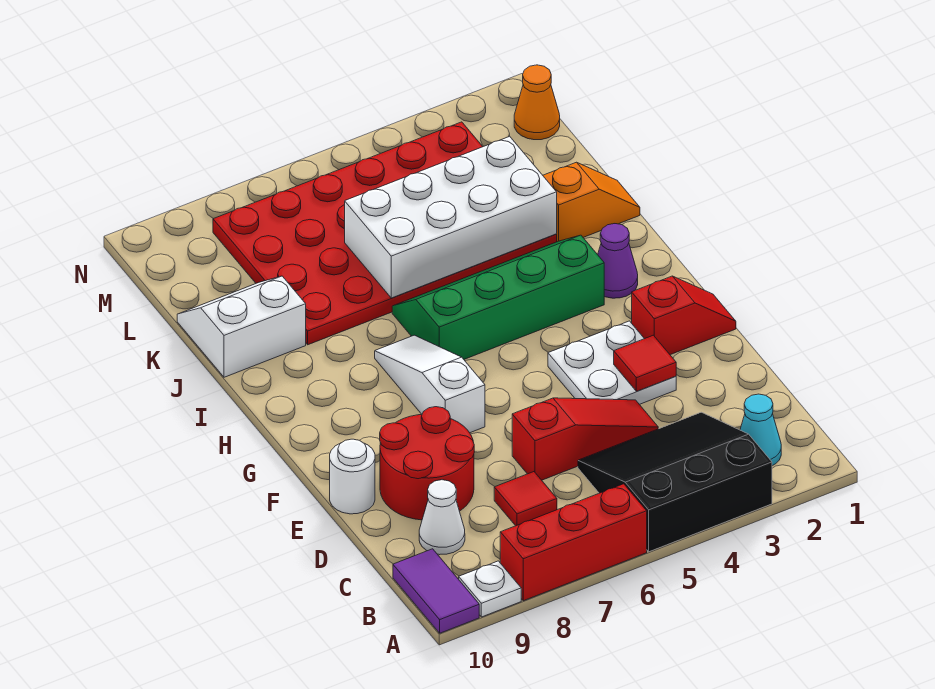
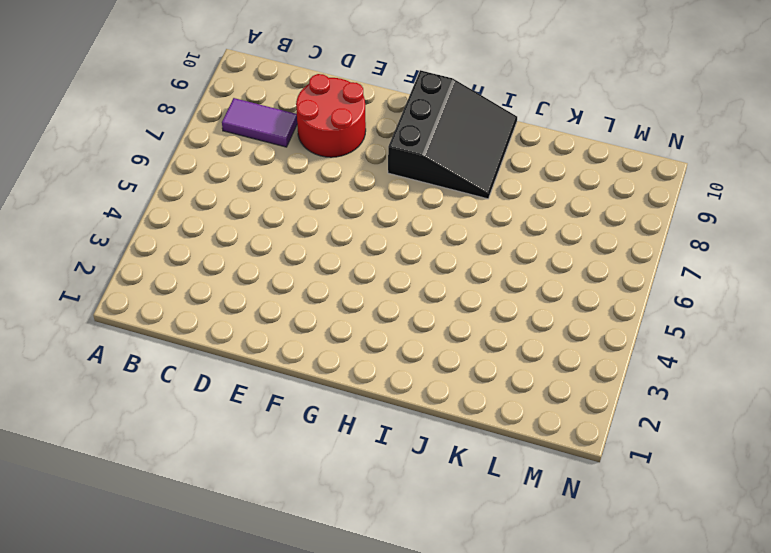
purple 1x2 tile [222,98,297,147] -> purple 1x2 tile moved to [393,549,479,633]
black 3x3 slope [388,70,517,199] -> black 3x3 slope moved to [578,412,772,552]
none -> red 1x3 brick [500,484,647,601]
none -> white 1x1 plate [459,561,521,617]
none -> cyan 1x1 cone [740,394,781,466]

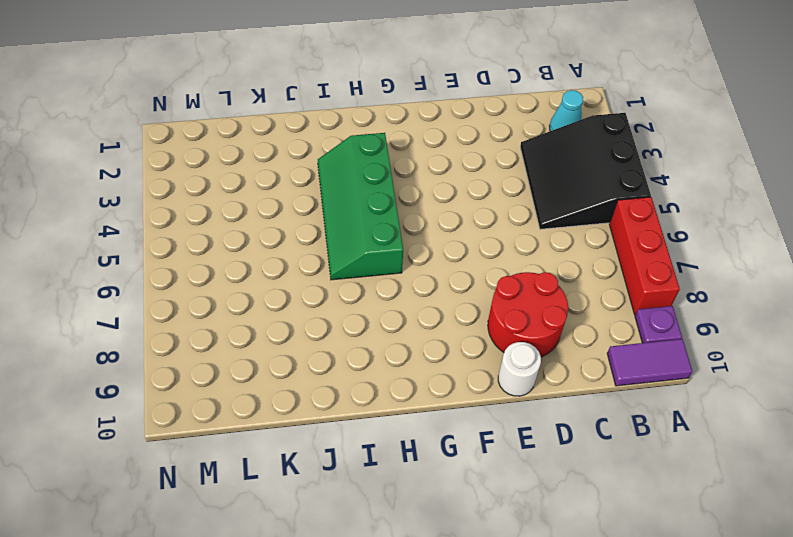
purple 1x1 plate [635,306,682,343] -> white 1x1 plate [459,561,521,617]
none -> red 1x1 tile [494,472,557,526]
none -> white 1x1 cone [419,480,465,555]
none -> red 1x3 slope [512,398,658,480]

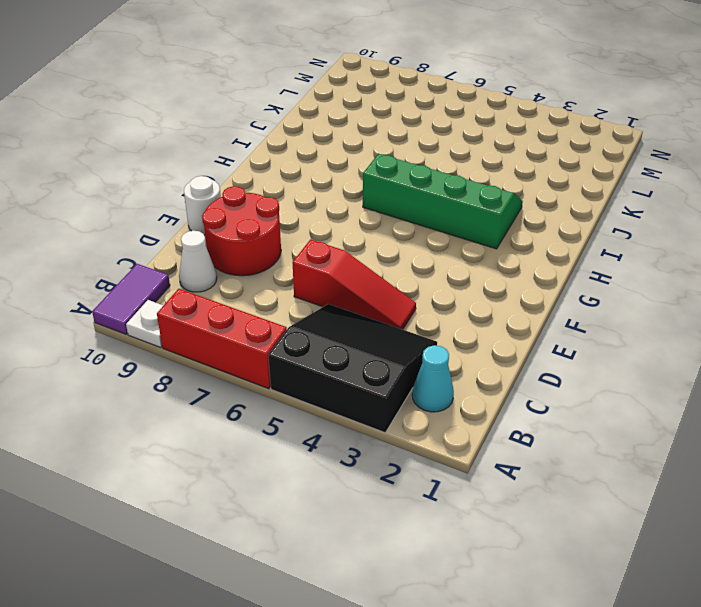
none -> red 1x1 tile [494,472,557,526]
none -> white 2x2 plate [548,321,676,404]
none -> red 1x2 slope [632,276,736,355]

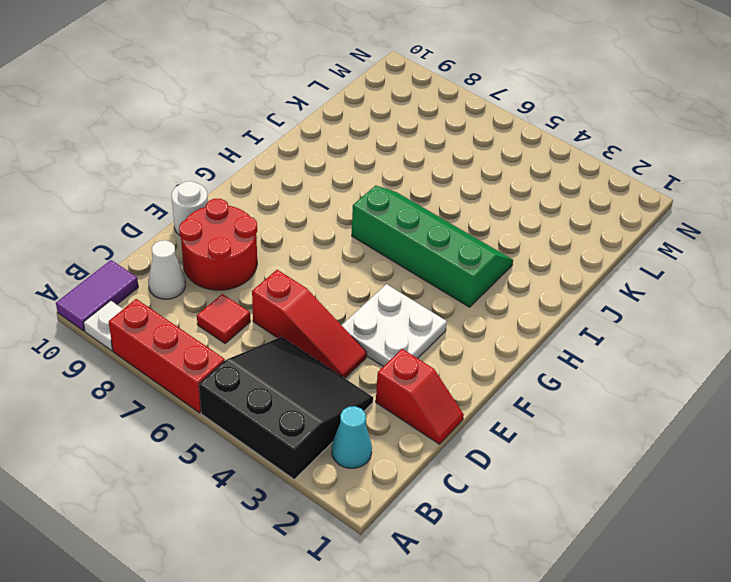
red 1x2 slope [376,349,464,444] -> red 1x2 slope moved to [632,276,736,355]
none -> white 1x3 slope [375,335,485,433]
none -> purple 1x1 cone [598,224,638,298]
none -> orange 1x2 slope [543,162,640,242]

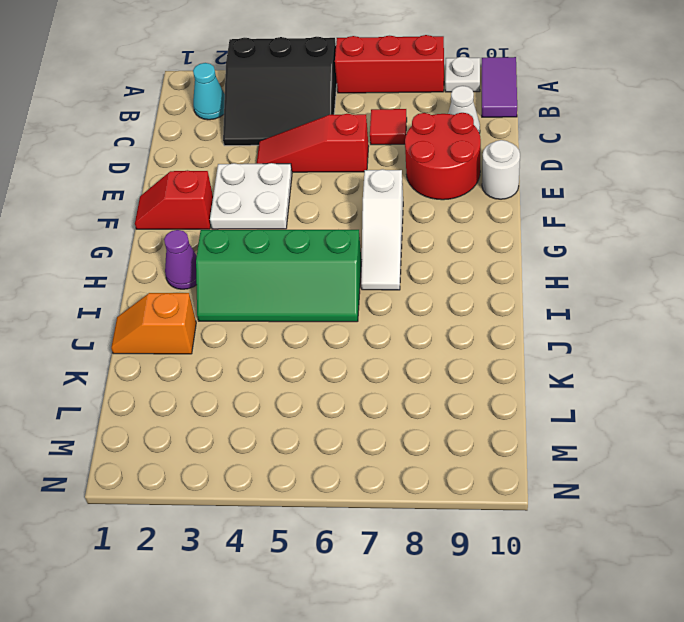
none -> red 4x6 plate [213,122,557,345]
none -> white 2x2 slope [177,276,306,377]
none -> orange 1x1 cone [514,65,560,140]

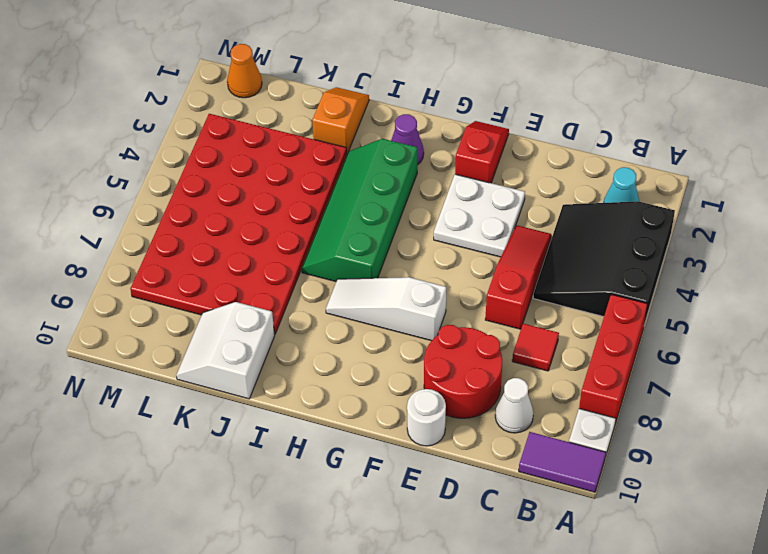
none -> red 1x1 tile [614,335,676,391]
none -> white 2x4 brick [345,136,557,298]

